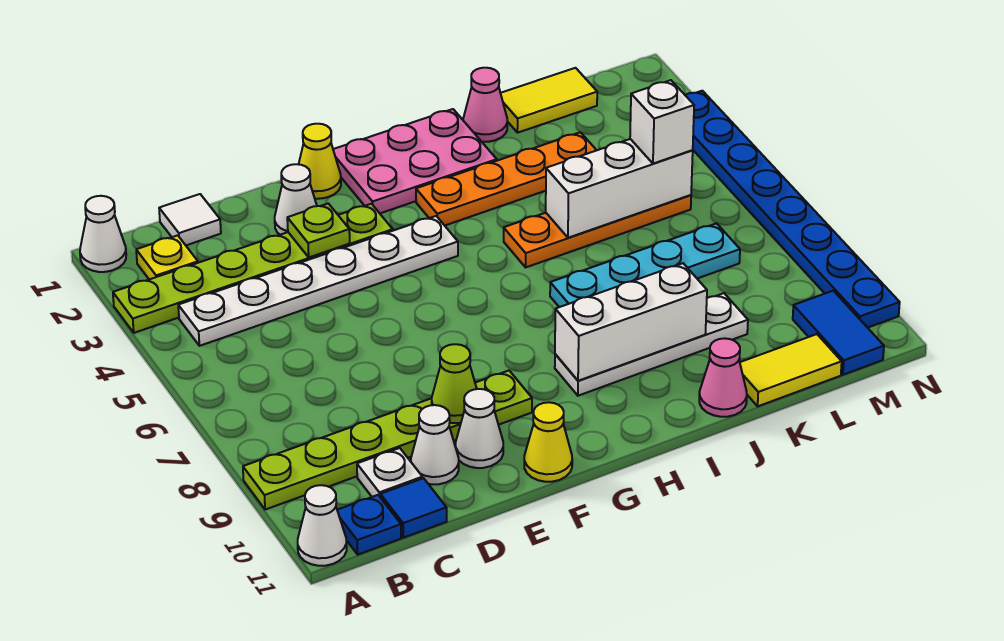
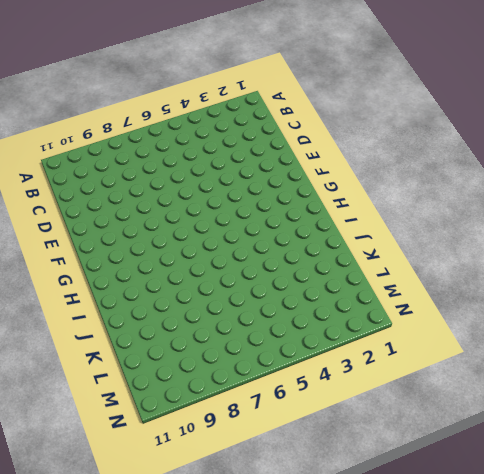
none -> white 1x1 cone [80,196,126,272]
none -> lime 1x6 plate [113,204,393,333]
none -> lime 1x6 plate [243,371,532,510]
none -> white 1x1 cone [298,485,347,566]

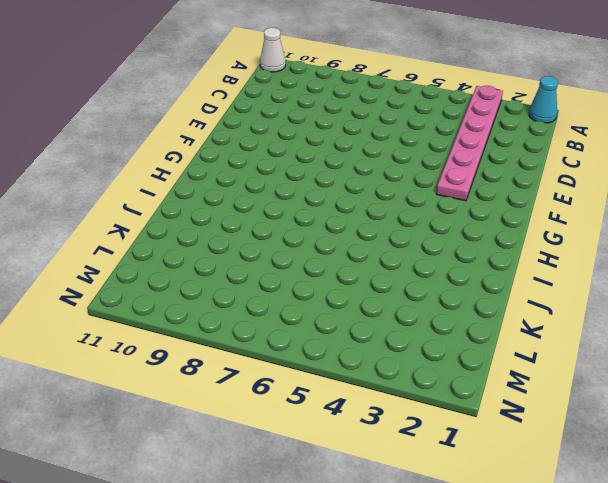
cyan 1x1 cone [529,76,558,123] -> white 1x1 cone [80,196,126,272]
pink 1x6 plate [437,86,503,201] -> lime 1x6 plate [113,204,393,333]
none -> lime 1x6 plate [243,371,532,510]
none -> yellow 1x1 plate [136,235,198,279]
none -> white 1x6 plate [178,216,458,346]
none -> blue 1x1 plate [337,495,401,555]

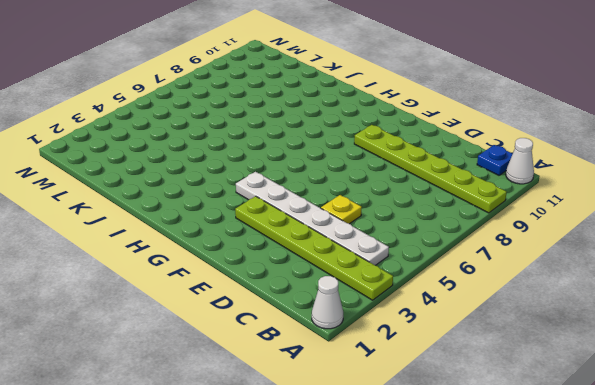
yellow 1x1 plate [321,195,362,224] -> yellow 1x1 plate moved to [136,235,198,279]
none -> white 1x1 tile [159,194,221,245]
none -> white 1x1 plate [357,448,422,497]
none -> blue 1x1 tile [380,478,447,538]
none -> white 1x1 cone [411,405,459,484]

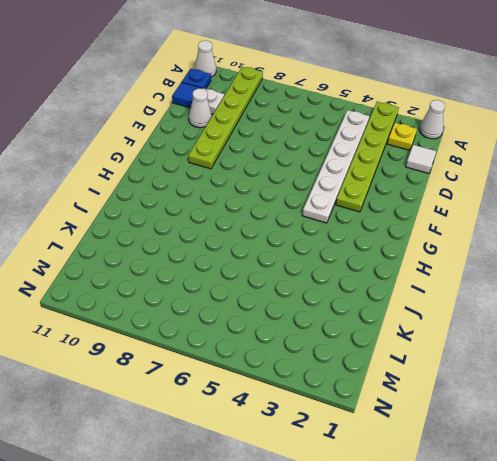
none -> white 1x1 cone [275,164,317,235]
none -> white 1x1 cone [456,389,503,468]
none -> yellow 1x1 cone [299,124,341,199]
none -> yellow 1x1 cone [524,402,572,482]

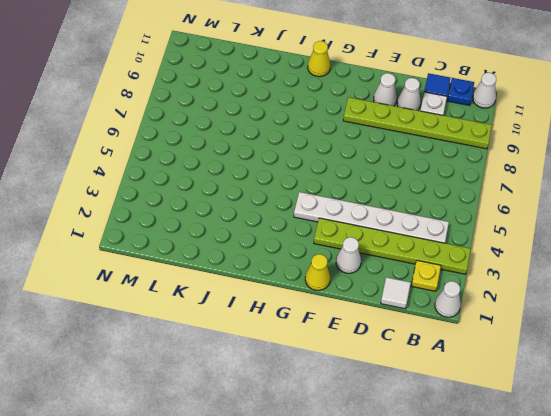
yellow 1x1 cone [308,41,330,77] -> yellow 1x1 cone moved to [524,402,572,482]
none -> pink 2x3 plate [333,109,497,213]
none -> orange 1x4 plate [416,132,597,226]
none -> white 1x4 plate [555,293,748,396]
none -> orange 1x4 plate [504,195,691,267]

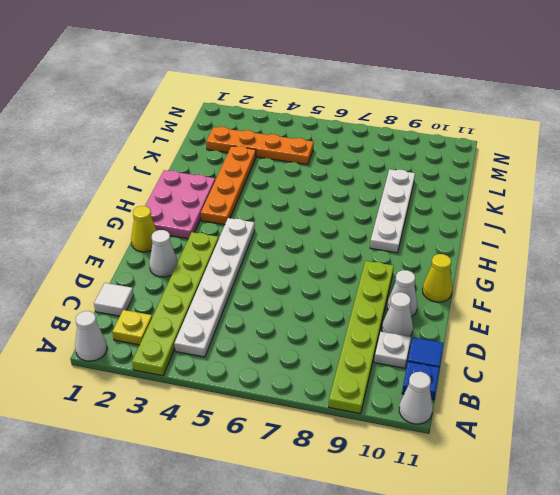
orange 1x4 plate [206,127,314,165] -> orange 1x4 plate turned to [504,195,691,267]
none -> cyan 1x4 plate [550,223,740,307]
none -> pink 1x1 cone [463,68,507,142]
none -> pink 1x1 cone [699,338,747,417]
none -> yellow 1x2 tile [501,68,597,133]

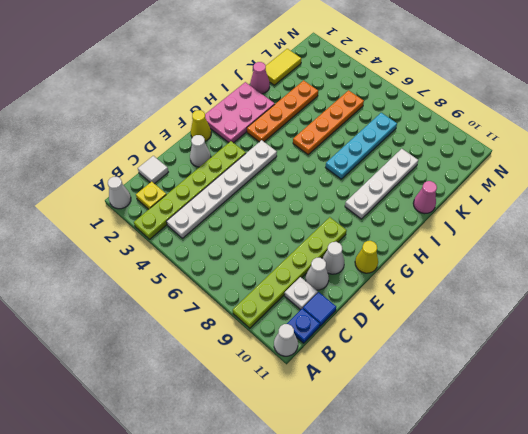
none -> yellow 1x2 tile [740,334,842,406]
none -> blue 1x2 tile [793,291,884,375]
none -> blue 1x8 plate [685,91,900,328]
none -> lime 1x1 plate [287,204,350,257]

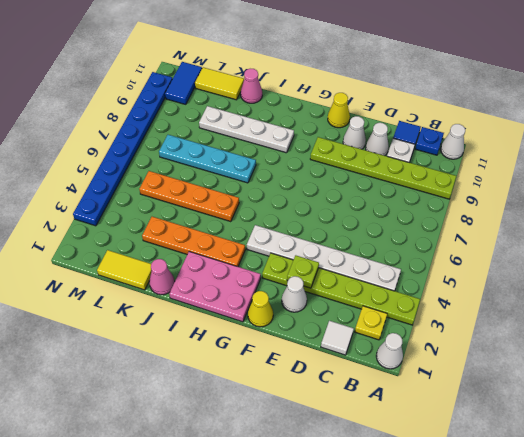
none -> lime 1x1 cone [432,344,477,423]
none -> white 1x3 brick [555,263,707,381]
none -> white 1x3 brick [546,139,693,238]
none -> white 1x1 brick [630,80,694,164]

